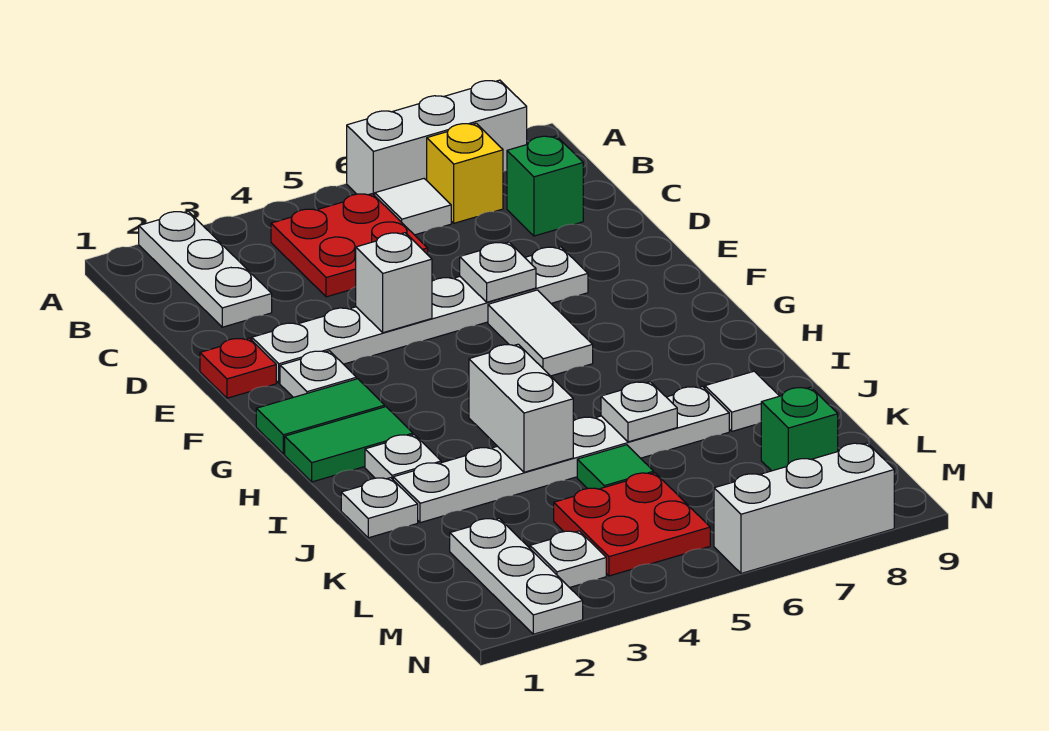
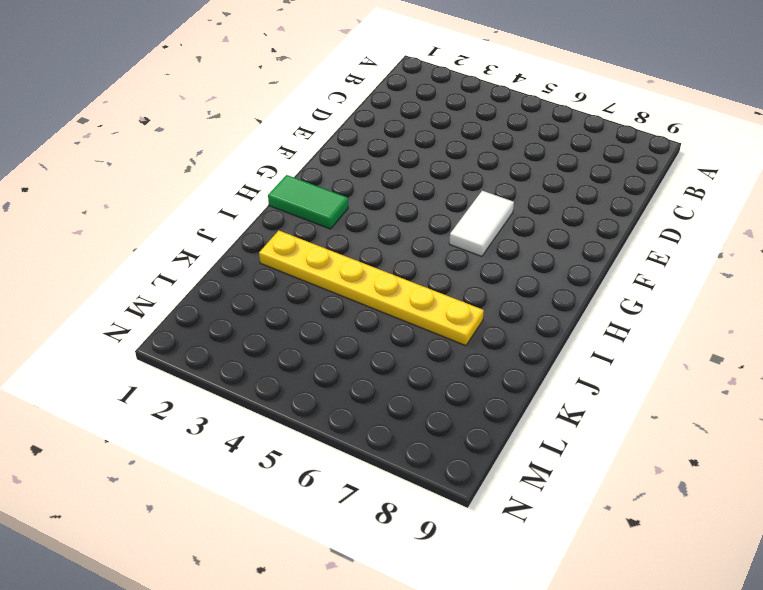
yellow 1x6 plate [259,231,484,346] -> white 1x6 plate [393,386,729,523]
none -> white 1x3 plate [139,211,272,327]
none -> white 1x3 brick [347,80,527,196]
none -> red 2x2 plate [271,194,428,297]

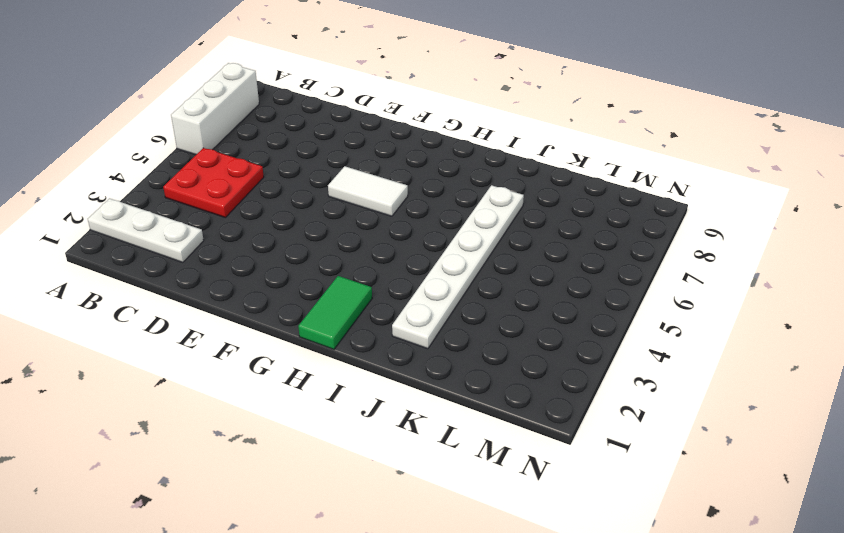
none -> white 1x1 tile [375,179,451,235]
none -> yellow 1x1 brick [427,123,503,223]
none -> green 1x1 brick [507,136,583,236]

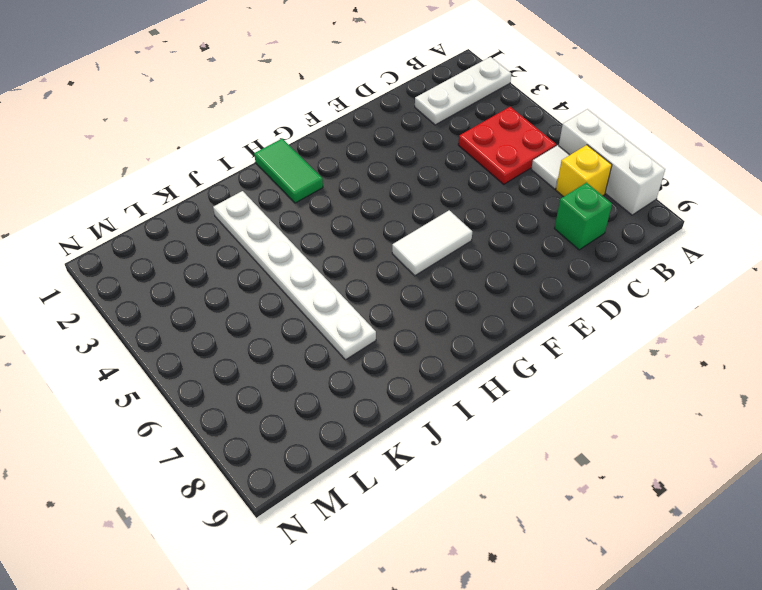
none -> red 1x1 plate [200,338,276,398]
none -> white 1x6 plate [252,247,588,383]
none -> white 1x1 plate [280,351,357,397]

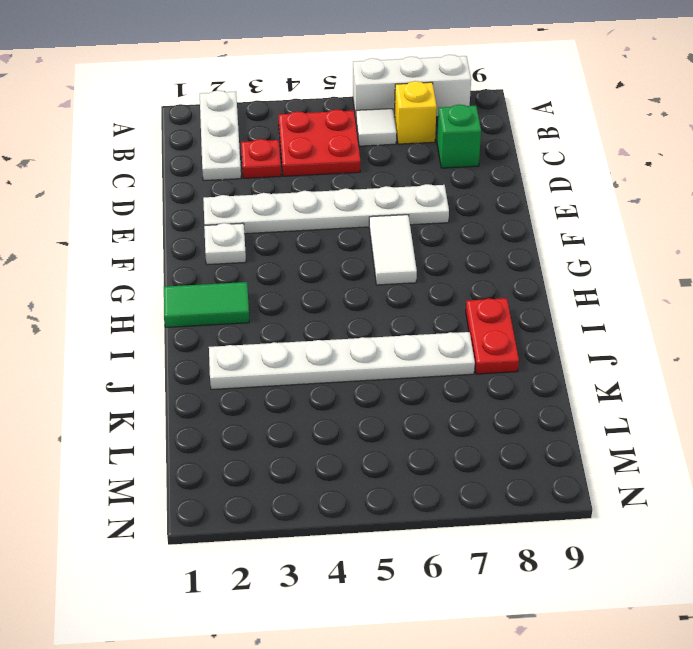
red 1x1 plate [241,139,281,178] -> red 1x1 plate moved to [200,338,276,398]
red 1x2 plate [466,298,519,374] -> white 1x1 tile [705,371,779,431]
none -> green 1x2 tile [256,379,385,454]
none -> white 1x1 plate [365,435,441,479]
none -> white 1x1 plate [341,478,418,538]

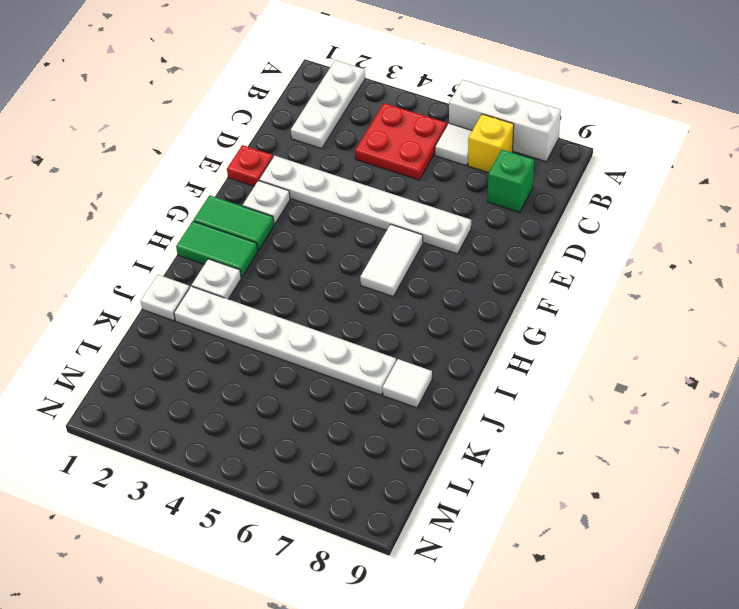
none -> green 1x1 tile [577,445,654,489]
none -> white 1x3 plate [450,518,583,634]
none -> red 2x2 plate [554,473,710,576]

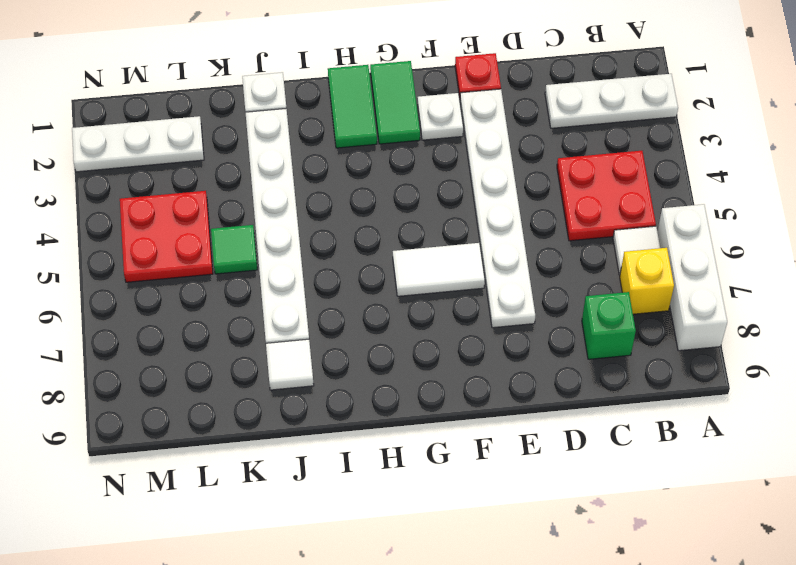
none -> white 1x1 plate [365,435,441,479]
none -> green 1x1 brick [761,387,838,471]
none -> white 1x1 plate [530,531,606,588]

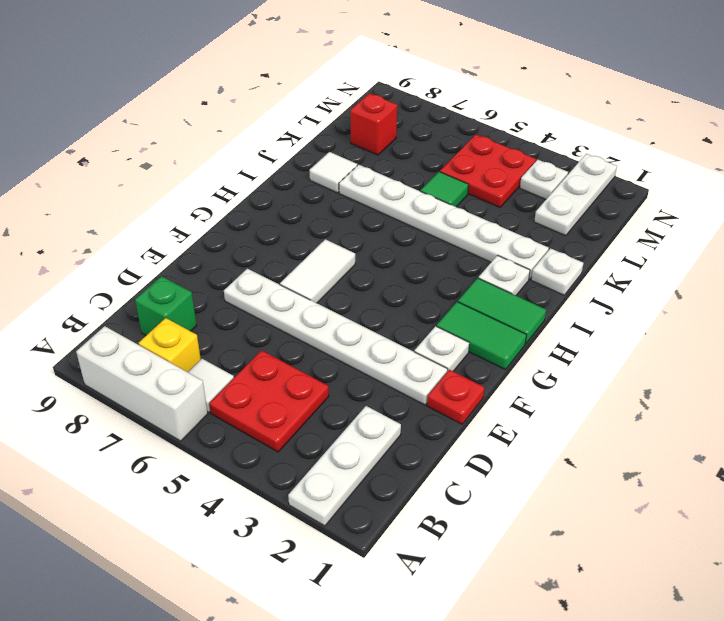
red 1x1 brick [350,93,397,155] -> green 1x1 brick [761,387,838,471]
none -> white 1x3 brick [714,443,894,573]
none -> white 1x1 brick [356,233,432,333]
none -> white 1x1 plate [460,242,536,302]

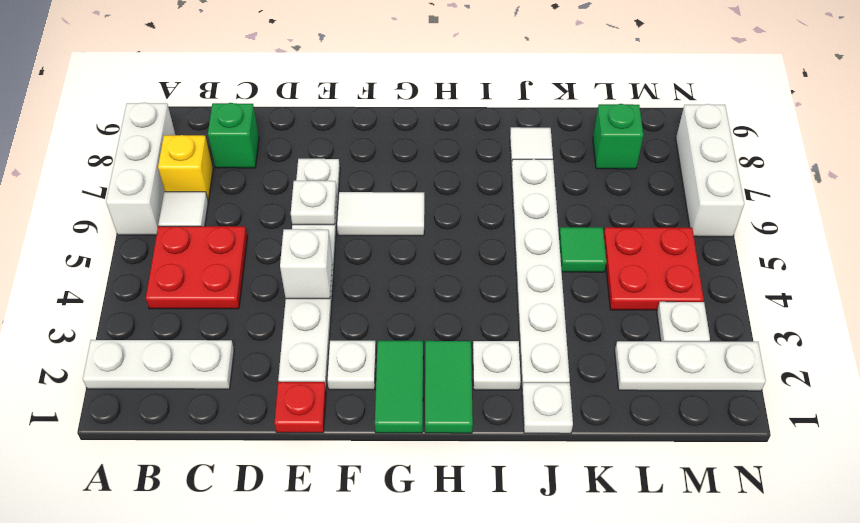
none -> white 1x2 brick [469,344,573,472]
none -> white 1x1 plate [601,382,677,442]

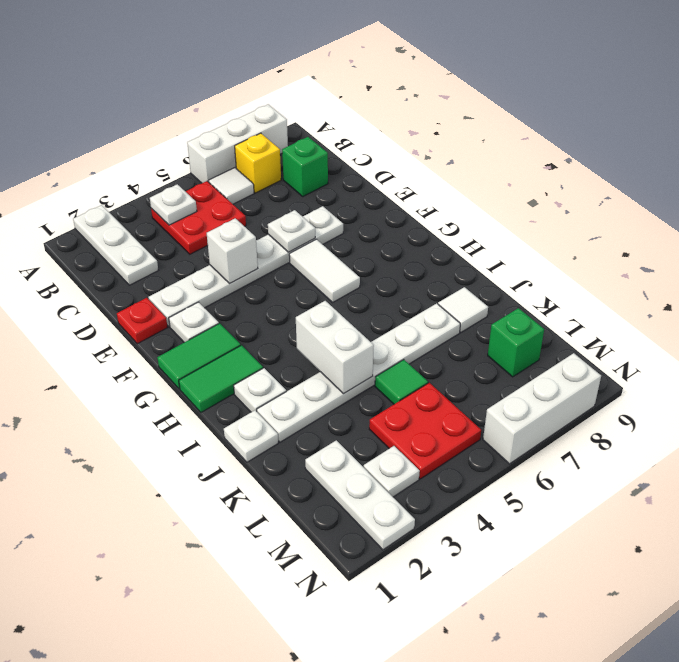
white 1x1 plate [150,184,197,225] -> white 1x1 plate moved to [601,382,677,442]

